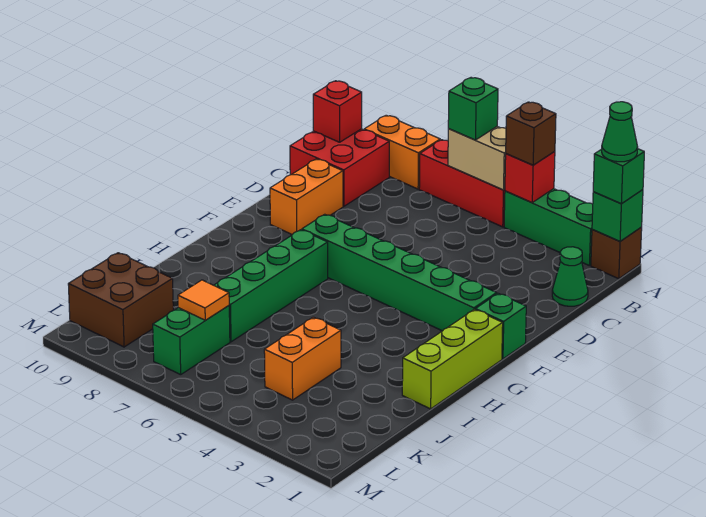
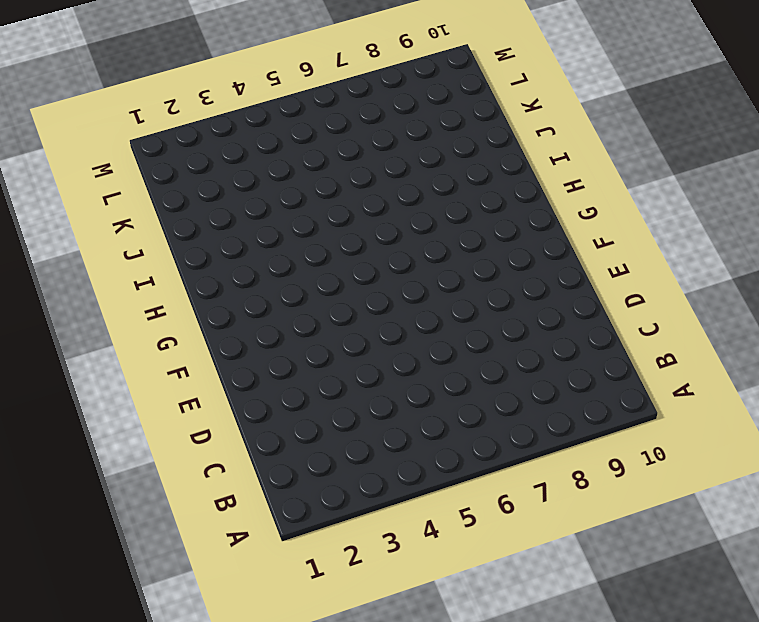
none -> brown 1x1 brick [591,227,642,279]
none -> green 1x3 brick [504,189,593,266]
none -> red 1x3 brick [419,140,505,227]

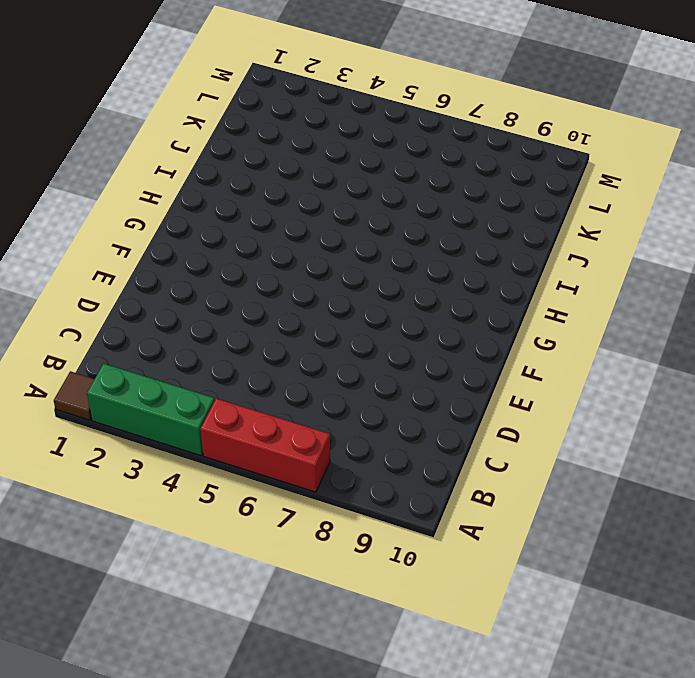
brown 1x1 tile [54,371,94,420] -> brown 1x1 brick [591,227,642,279]
none -> orange 1x2 brick [364,115,440,189]
none -> red 2x2 brick [290,129,389,206]
none -> green 1x1 cone [552,247,588,306]

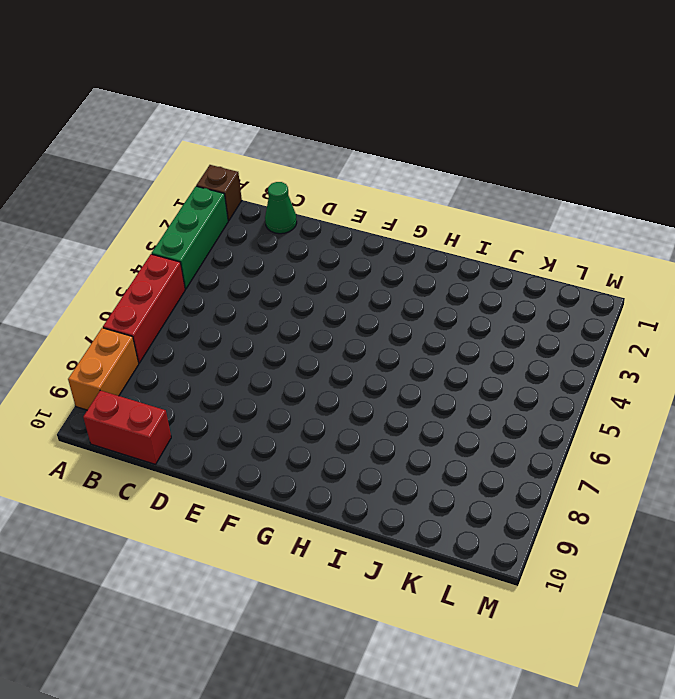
red 1x2 brick [83,390,171,464] -> red 2x2 brick [290,129,389,206]
none -> orange 1x2 brick [270,159,343,234]
none -> green 1x1 brick [475,293,526,359]
none -> green 1x6 brick [302,214,497,331]

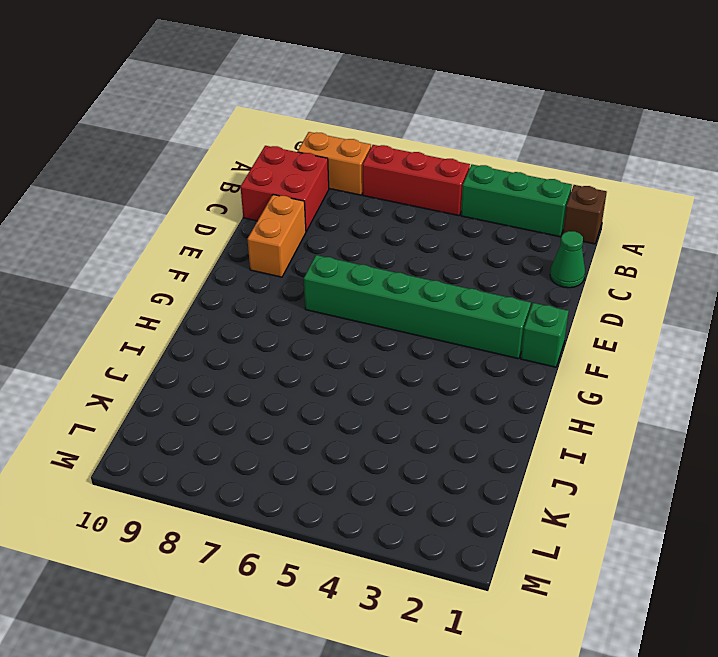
none -> lime 1x3 brick [402,309,503,409]
none -> green 1x4 brick [214,230,328,342]
none -> orange 1x2 brick [264,317,341,400]

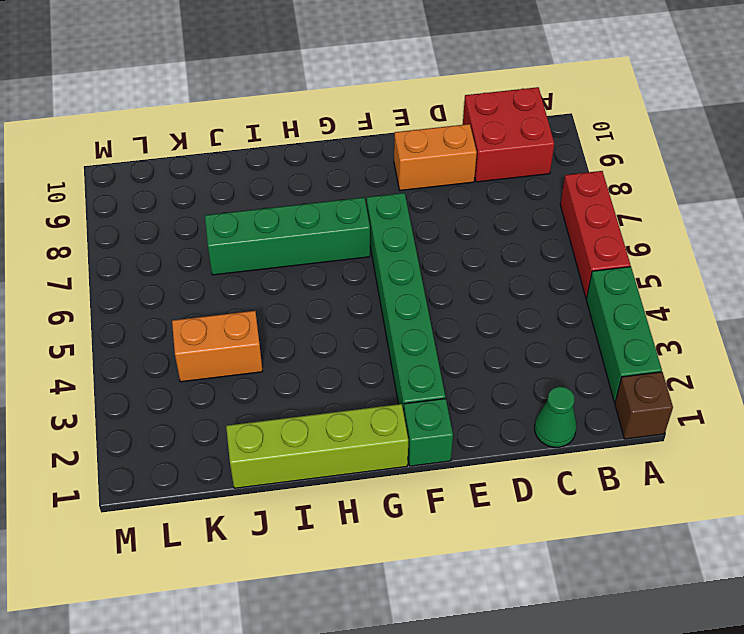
lime 1x4 brick [226,404,408,488] -> lime 1x3 brick [402,309,503,409]
none -> orange 1x2 brick [364,115,440,189]
none -> green 1x2 brick [153,306,230,375]
none -> brown 2x2 brick [68,253,173,347]

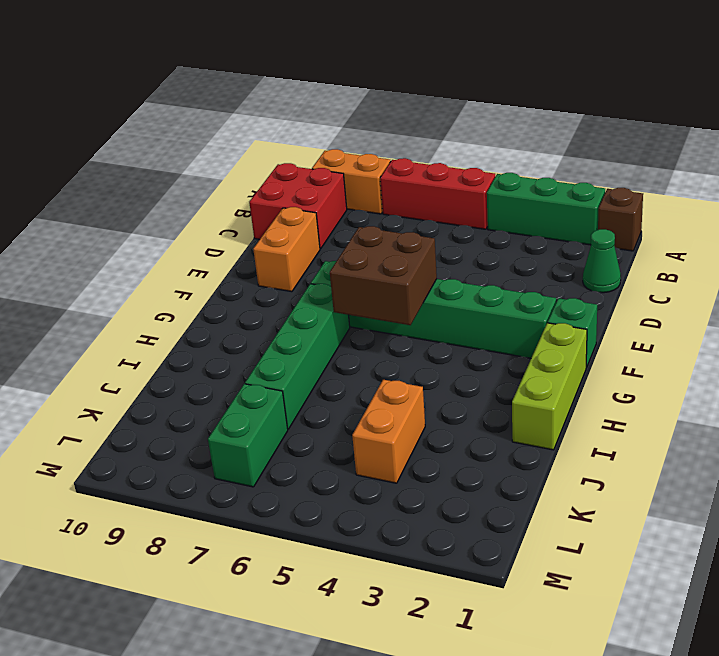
brown 2x2 brick [330,226,437,325] -> brown 2x2 brick moved to [68,253,173,347]
none -> green 1x1 brick [592,190,643,241]
none -> red 1x1 brick [505,151,555,203]
none -> tan 1x2 brick [448,127,506,190]

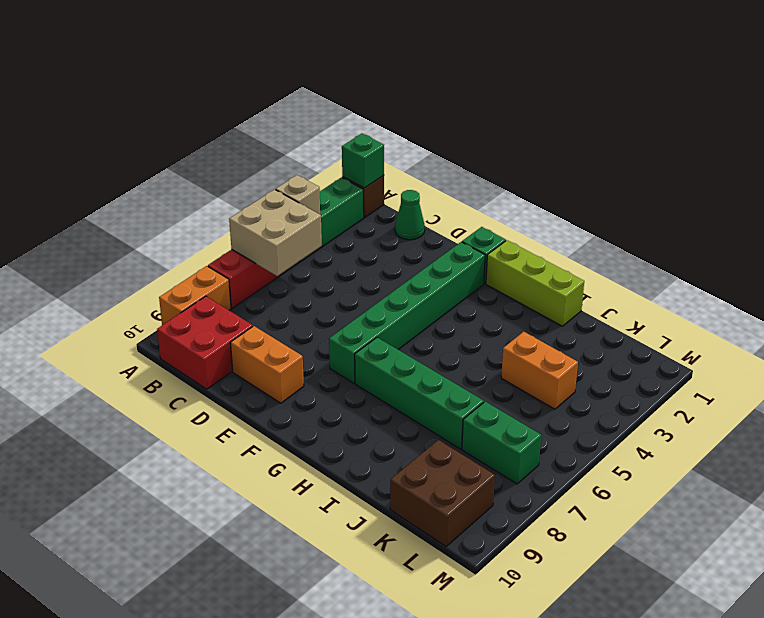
tan 1x1 brick [276,175,320,214] -> red 1x1 brick [505,151,555,203]
tan 2x2 brick [229,189,322,276] -> tan 1x2 brick [448,127,506,190]
none -> red 1x1 brick [313,81,362,142]
none -> orange 1x1 tile [178,280,229,320]
none -> green 1x1 brick [593,149,644,204]

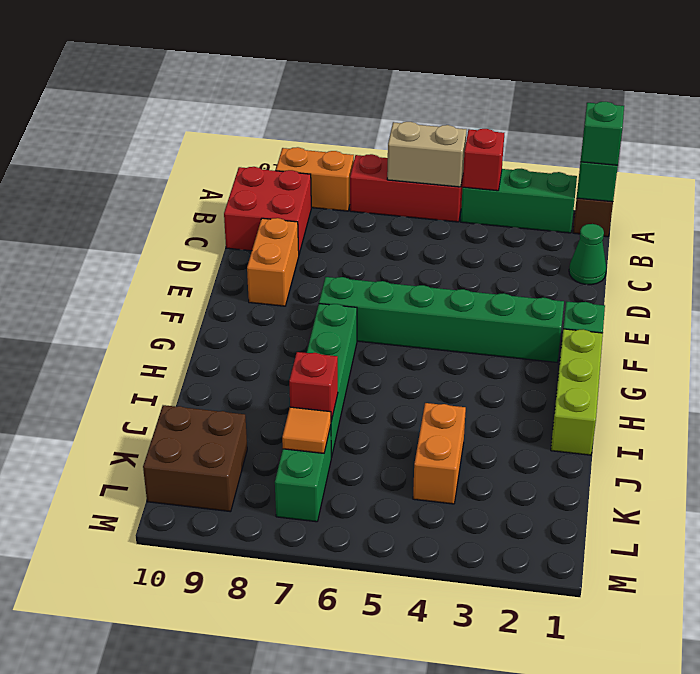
red 1x1 brick [289,352,338,421] -> red 1x1 brick moved to [313,81,362,142]
none -> brown 1x1 brick [506,102,556,165]
none -> green 1x1 brick [448,78,498,140]
none -> green 1x1 cone [602,102,638,162]

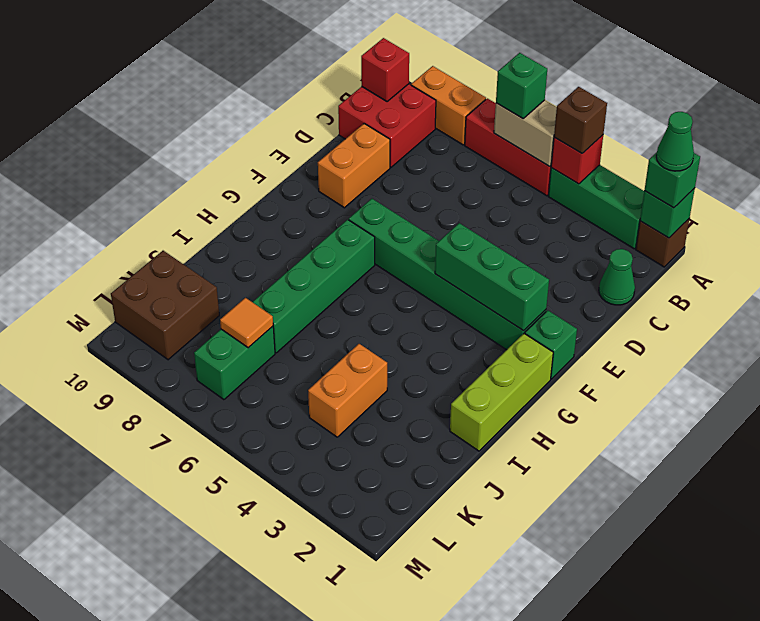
green 1x3 brick [435,223,549,331] -> none

